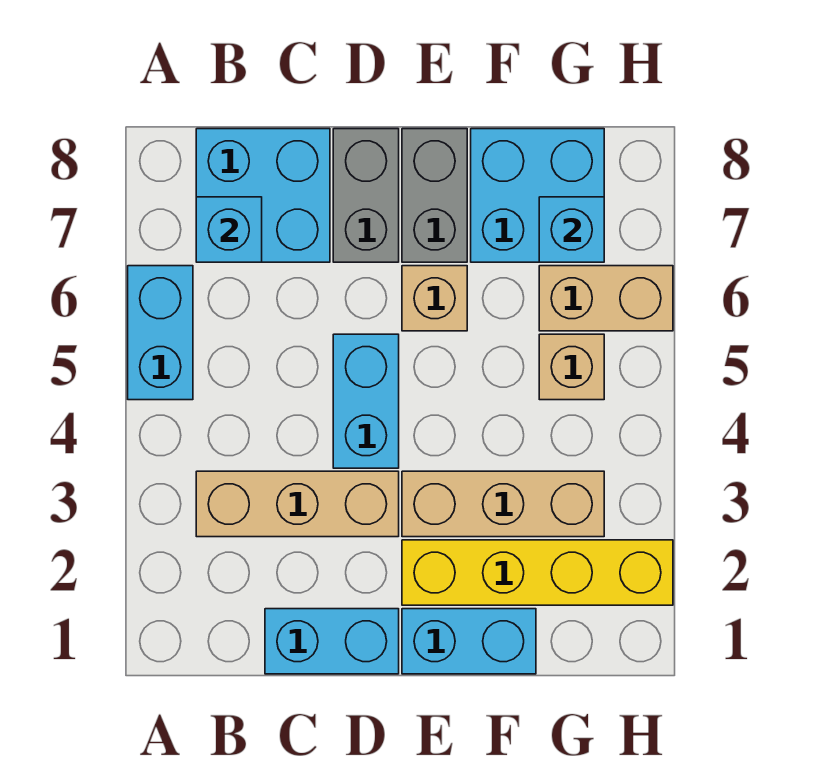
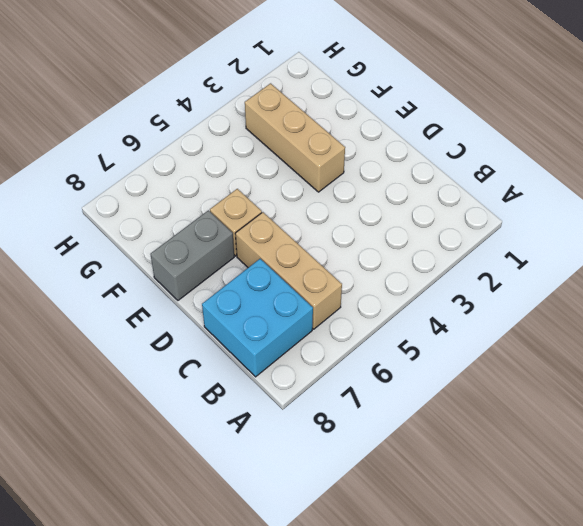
tan 1x3 brick [235,212,342,329] -> tan 1x3 brick moved to [196,471,399,537]
none -> cyan 1x2 brick [128,266,193,400]
none -> cyan 1x2 brick [265,609,399,674]
none -> cyan 1x2 brick [333,334,399,468]

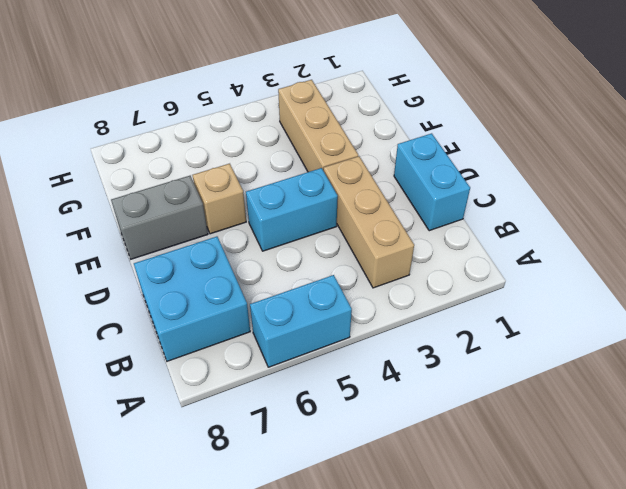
none -> grey 1x2 brick [333,129,399,262]
none -> cyan 1x2 brick [402,609,536,674]
none -> yellow 1x4 brick [402,540,673,605]

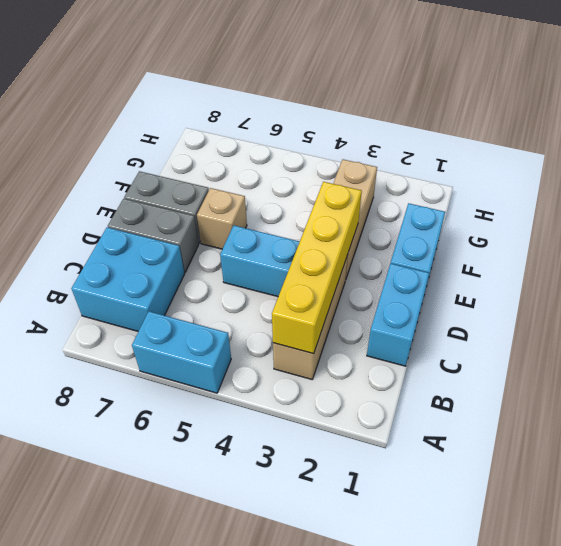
yellow 1x4 brick [272,182,362,354] -> yellow 1x4 brick moved to [402,540,673,605]
none -> cyan 2x2 brick [471,129,604,262]
none -> tan 1x1 brick [539,334,604,400]
none -> tan 1x2 brick [539,266,673,331]

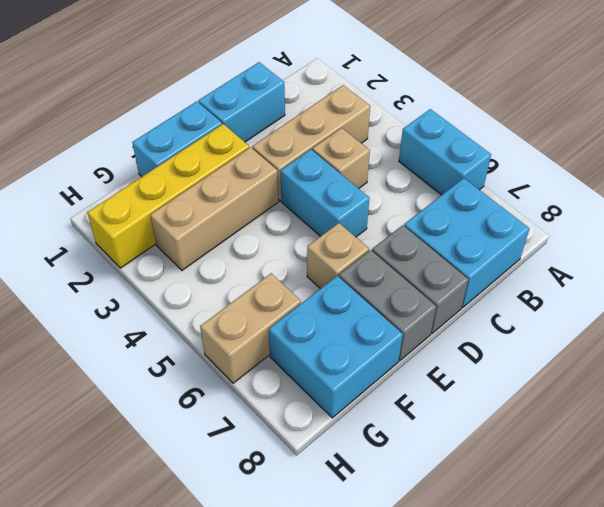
tan 1x1 brick [312,128,370,188] -> tan 1x1 brick moved to [539,334,604,400]
none -> cyan 1x1 brick [196,197,262,262]
none -> cyan 1x1 brick [539,197,604,262]

